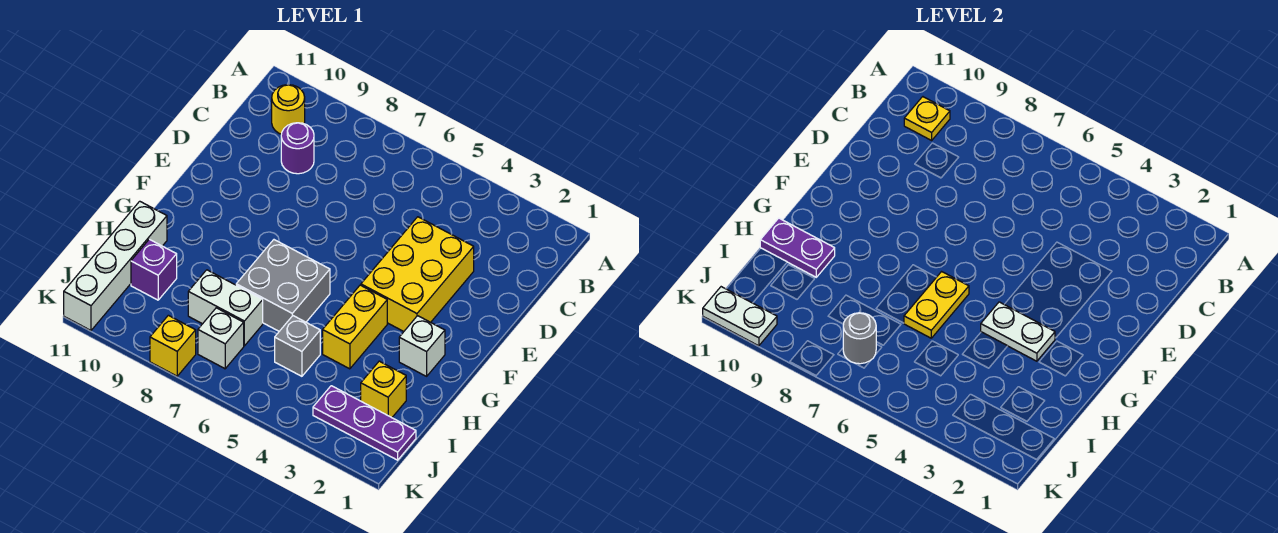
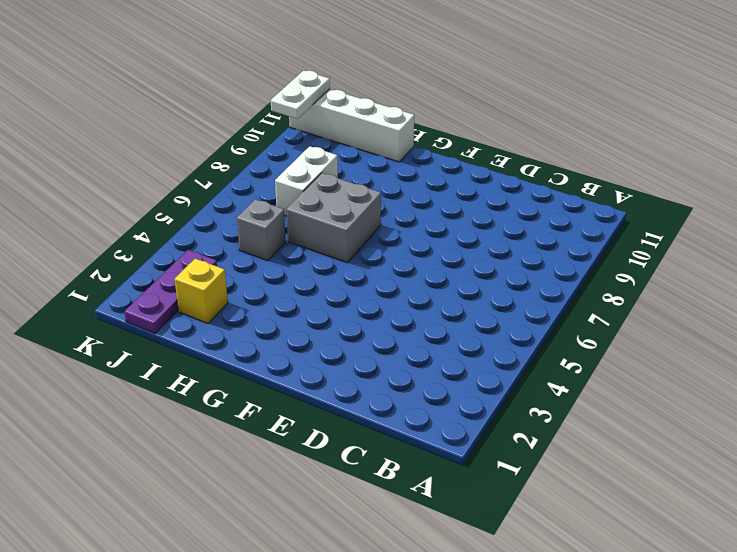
none -> yellow 1x1 round brick [272,85,305,134]
none -> purple 1x1 round brick [281,123,314,174]
none -> yellow 2x3 brick [361,217,474,331]

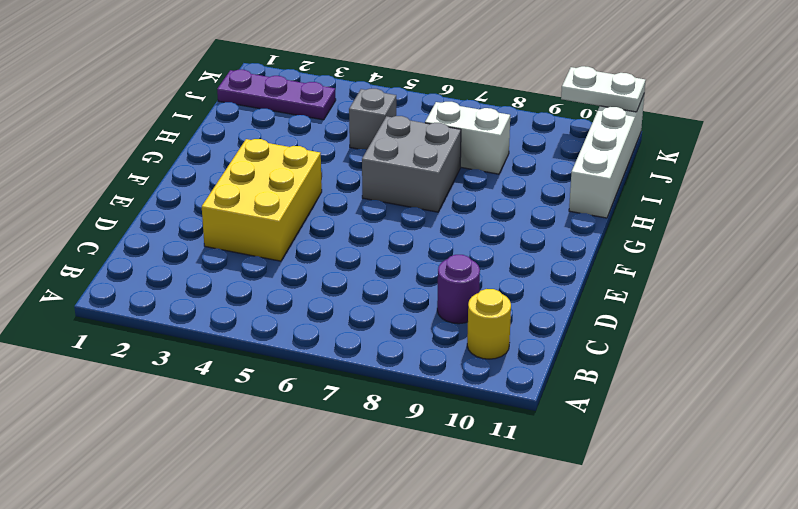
none -> white 1x1 brick [399,316,445,376]
none -> yellow 1x2 brick [323,285,387,369]
none -> yellow 1x1 brick [361,361,406,418]

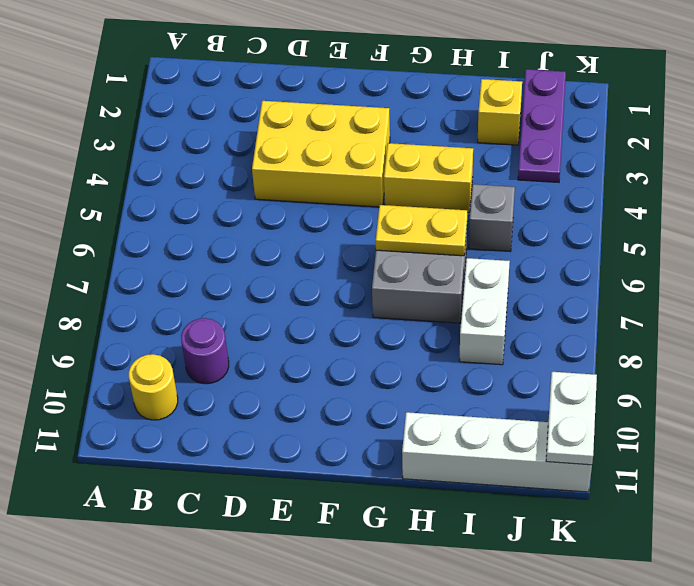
none -> white 1x1 brick [399,316,445,376]
none -> purple 1x1 brick [131,239,177,300]
none -> white 1x1 brick [198,308,244,369]

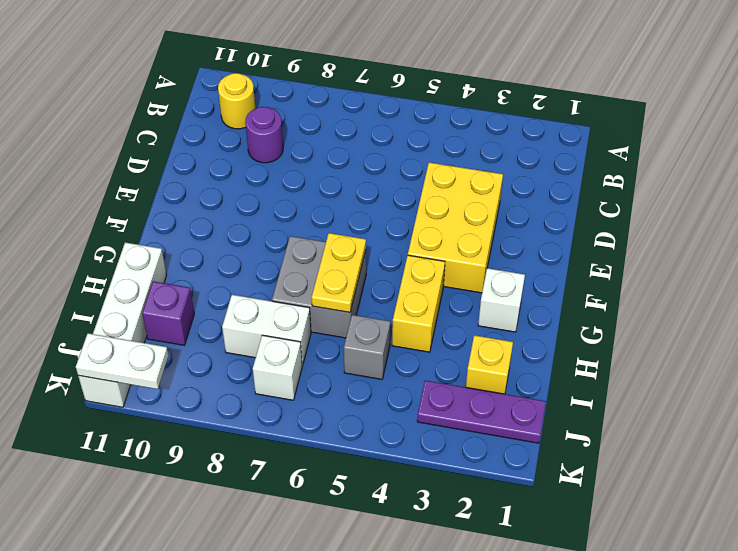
none -> yellow 1x1 brick [150,315,196,376]
none -> yellow 1x1 plate [904,97,950,140]
none -> white 1x2 plate [981,302,1055,361]

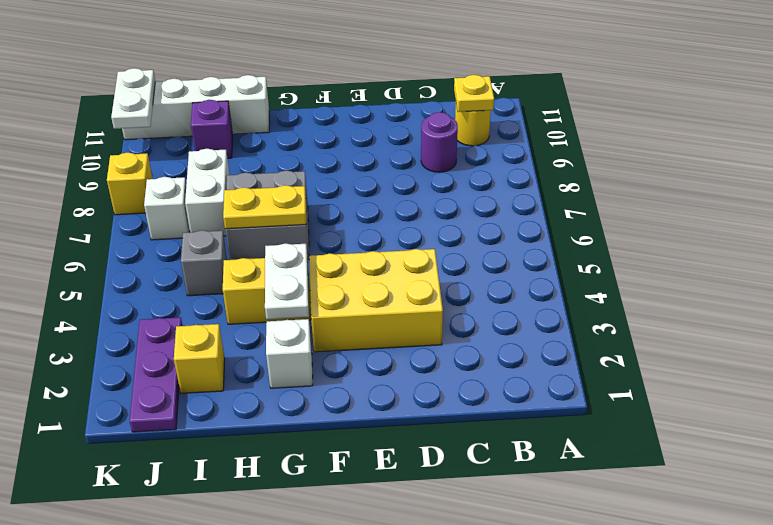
none -> purple 1x2 plate [760,218,835,277]
none -> grey 1x1 round brick [843,313,876,364]

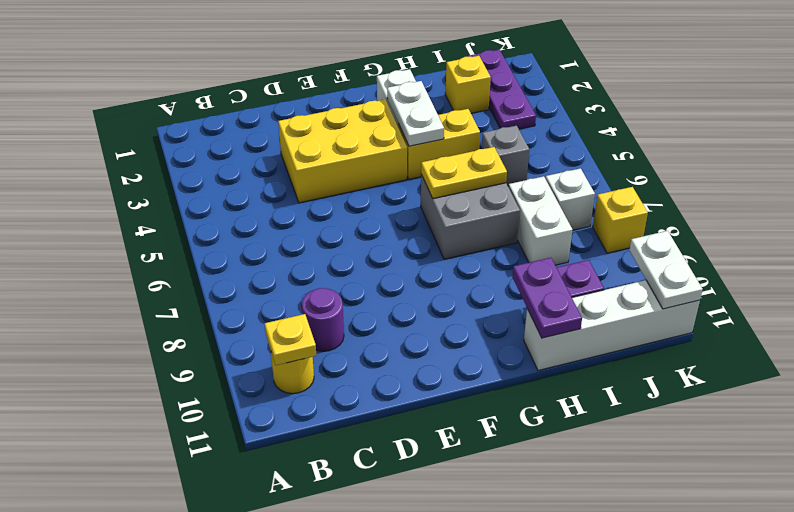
none -> grey 1x1 round brick [843,313,876,364]

